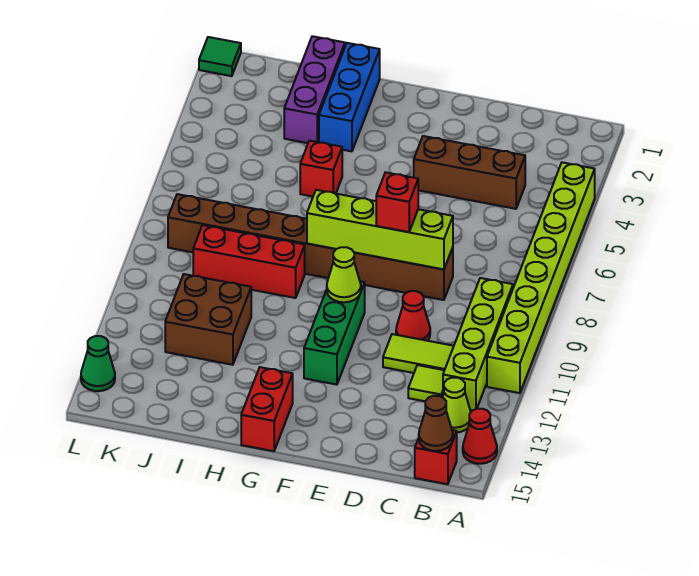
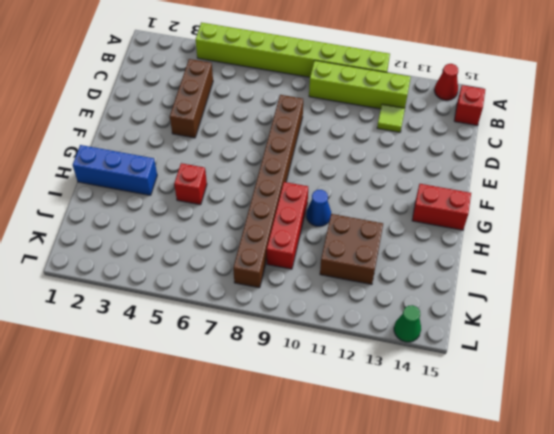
blue 1x1 cone [306,190,331,226] -> none
none -> lime 1x1 cone [443,378,471,432]
none -> lime 1x2 tile [383,334,454,373]
none -> red 1x1 cone [396,291,430,341]

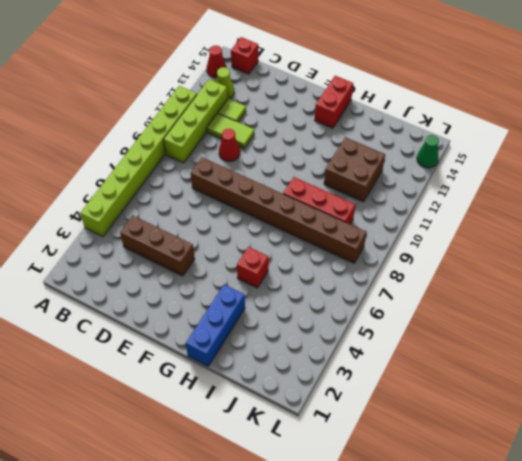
none -> green 1x3 brick [304,281,365,385]
none -> purple 1x3 brick [284,36,345,143]
none -> green 1x1 tile [199,37,241,76]

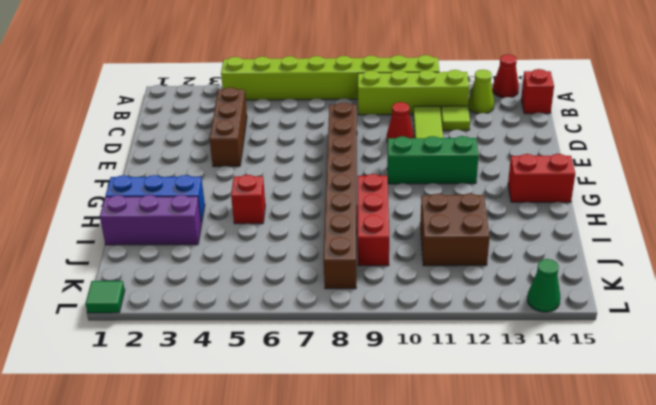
none -> brown 1x1 cone [418,396,453,451]
none -> lime 1x4 brick [307,190,453,269]
none -> lime 1x1 cone [327,247,361,302]

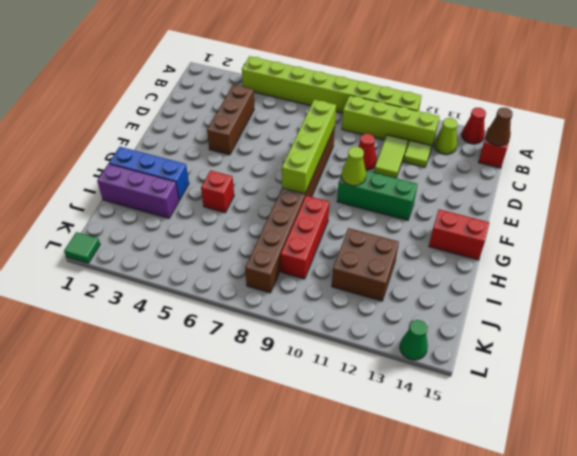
none -> red 1x1 brick [376,172,418,232]

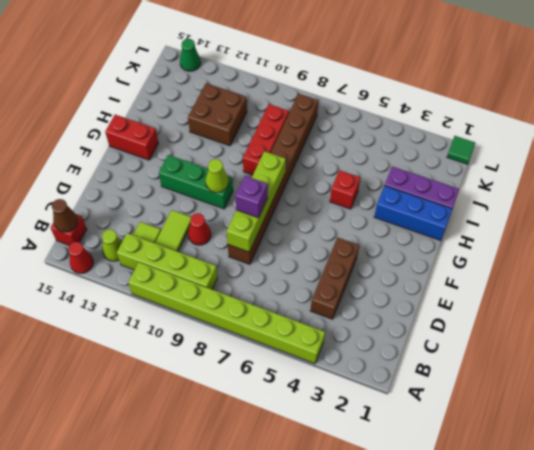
purple 1x1 brick [235,176,268,218] -> red 1x1 brick [376,172,418,232]

